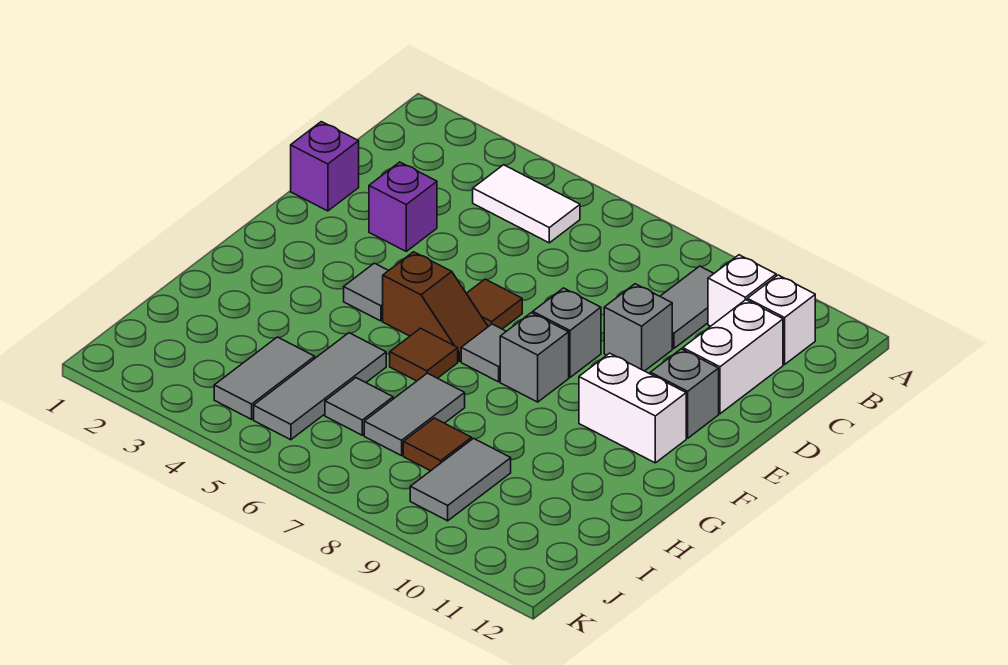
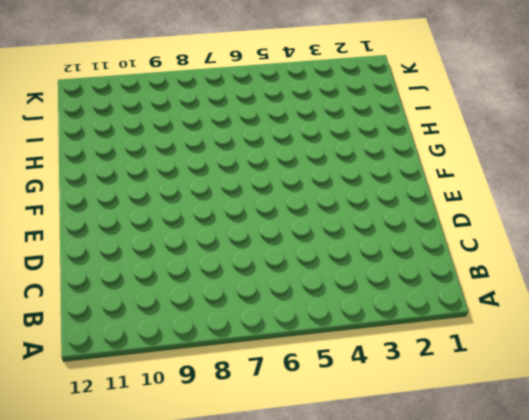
none -> white 1x2 tile [473,165,580,243]
none -> grey 1x2 tile [660,266,714,349]
none -> white 1x1 brick [708,255,776,326]

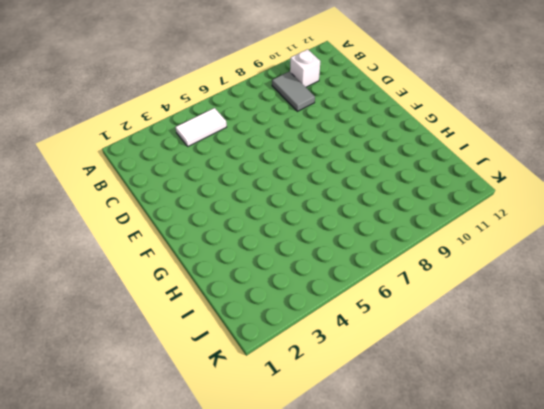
none -> white 1x1 brick [747,275,815,364]
none -> white 1x2 brick [683,300,783,414]
none -> purple 1x1 brick [291,122,359,211]

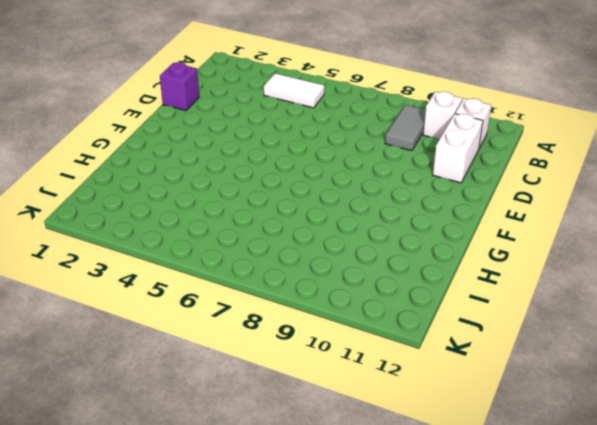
none -> purple 1x1 brick [369,162,437,251]
none -> grey 1x1 brick [604,284,672,371]
none -> brown 1x1 tile [466,279,522,329]

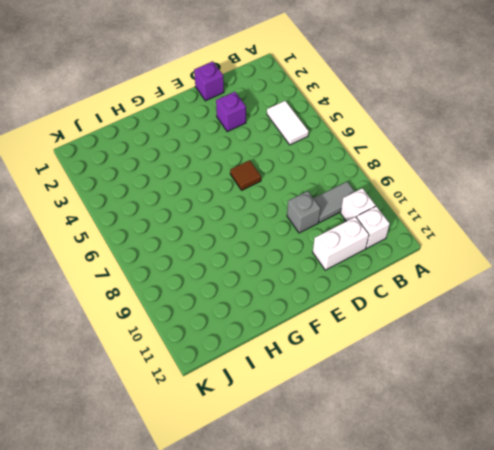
none -> grey 1x1 brick [533,288,601,377]
none -> grey 1x1 brick [650,349,719,438]
none -> grey 1x1 tile [344,263,388,321]

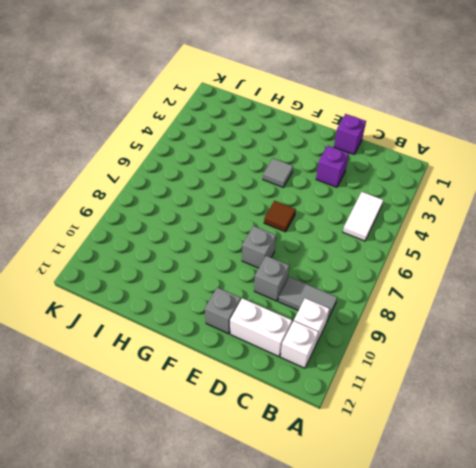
none -> brown 1x2 slope [383,252,488,361]
none -> grey 1x1 tile [461,324,506,382]
none -> grey 1x1 brick [500,313,569,402]

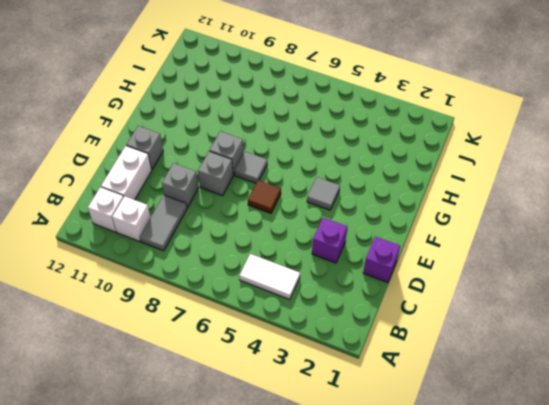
none -> brown 1x2 slope [383,252,488,361]
none -> white 1x2 brick [579,353,686,463]
none -> brown 1x1 tile [390,328,458,381]

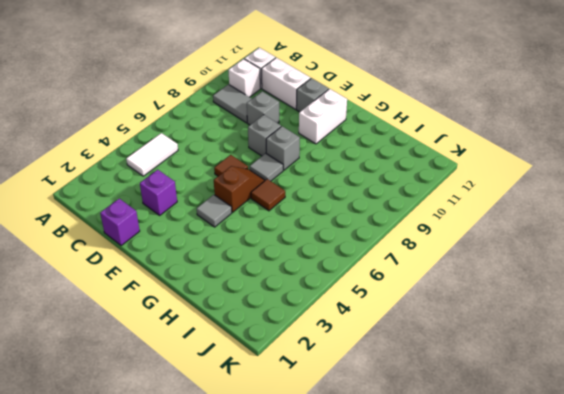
none -> grey 1x3 tile [254,333,386,440]
none -> grey 1x2 tile [364,373,465,456]
none -> grey 1x2 tile [214,337,315,419]

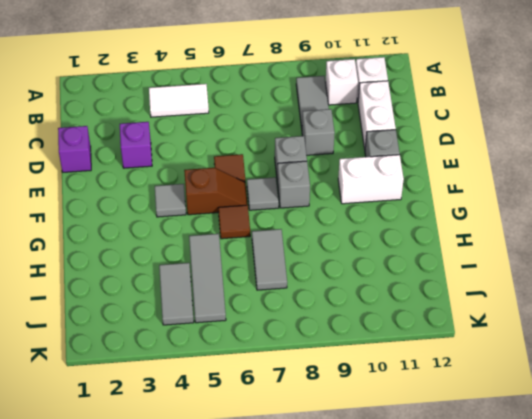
none -> grey 1x1 tile [325,378,393,435]
none -> brown 1x1 tile [403,418,472,471]
none -> grey 1x2 tile [410,438,511,521]

